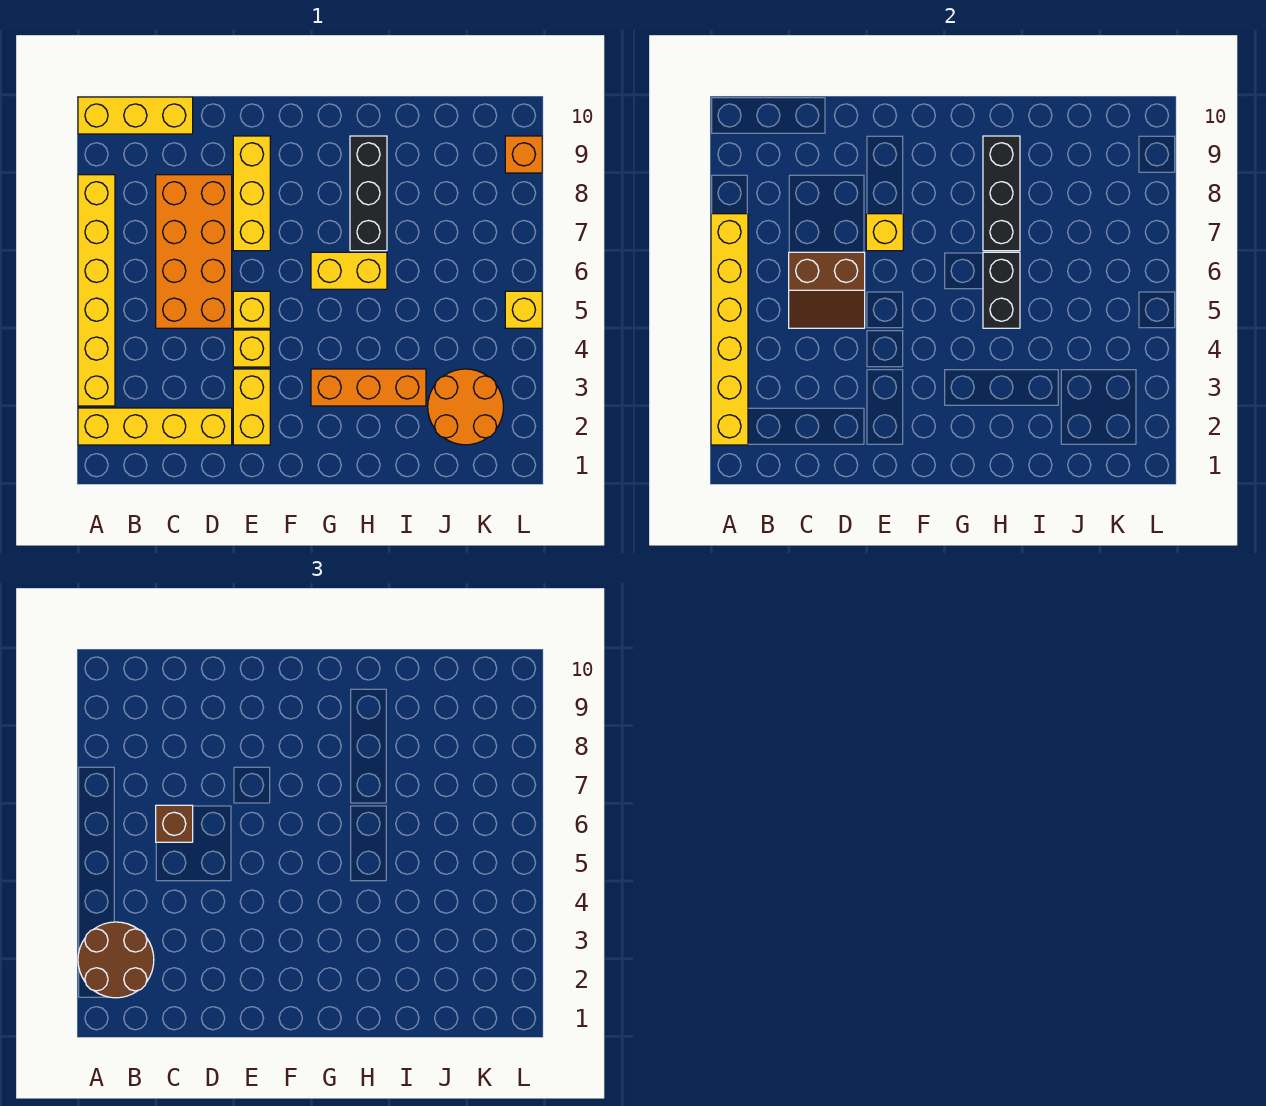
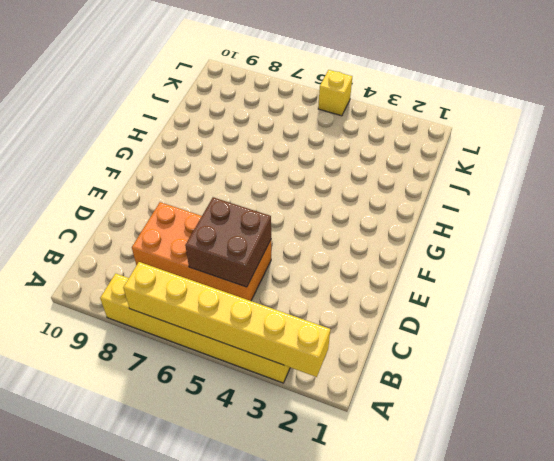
brown 2x2 brick [185,197,271,287] -> brown 2x2 slope [789,252,865,328]
none -> yellow 1x4 brick [78,408,232,445]
none -> yellow 1x3 brick [78,97,193,134]
none -> yellow 1x2 brick [233,369,270,445]

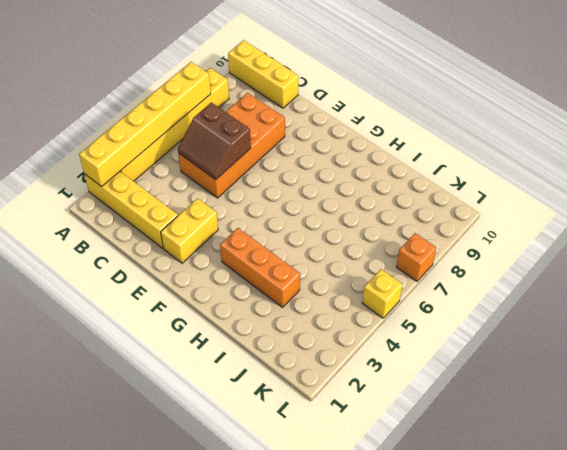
orange 1x1 brick [396,233,436,281] -> orange 1x1 brick moved to [505,136,542,173]
none -> yellow 1x1 brick [233,330,270,367]
none -> yellow 1x1 brick [233,291,270,328]
none -> yellow 1x3 brick [233,136,270,251]

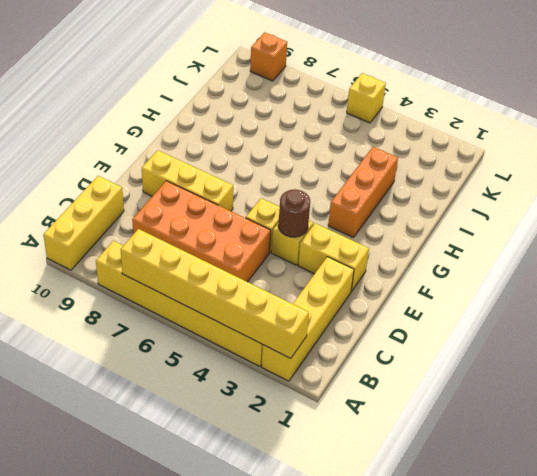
brown 1x1 round brick [278,189,310,237] -> none
none -> yellow 1x2 brick [311,252,387,289]
none -> black 1x3 brick [350,136,387,251]
none -> orange 2x2 round brick [428,369,504,445]

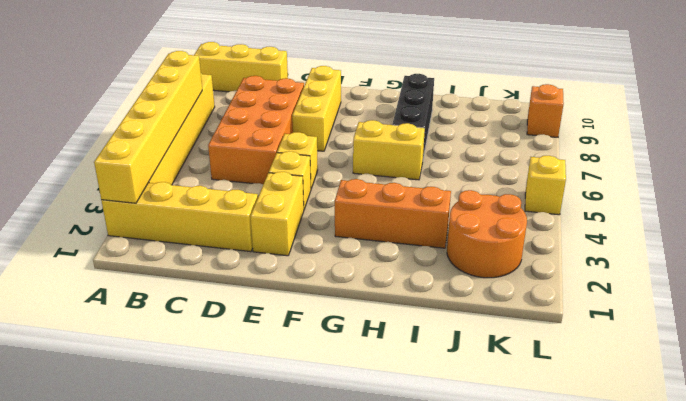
none -> brown 2x2 slope [789,252,865,328]
none -> yellow 1x1 brick [866,214,903,251]
none -> black 1x2 brick [983,252,1020,328]

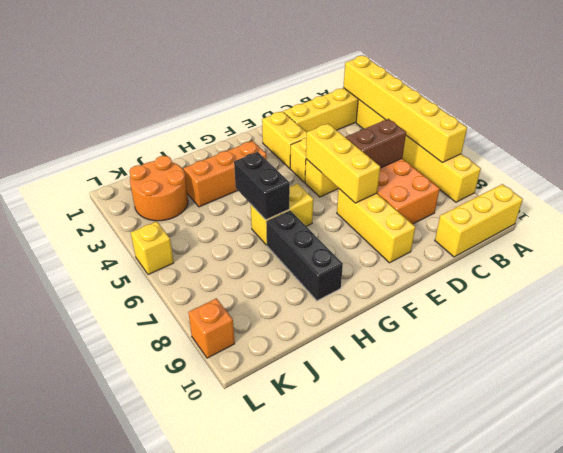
yellow 1x3 brick [306,123,380,203] -> yellow 1x1 brick [866,214,903,251]
none -> black 1x3 brick [983,136,1020,251]
none -> brown 2x2 round brick [78,922,154,998]
none -> brown 1x1 brick [156,805,193,842]

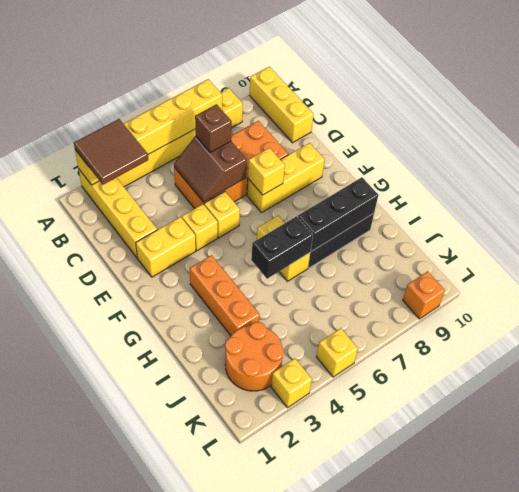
brown 2x2 tile [74,119,148,185] -> brown 2x2 round brick [78,922,154,998]
yellow 1x1 brick [271,358,312,408] -> none

